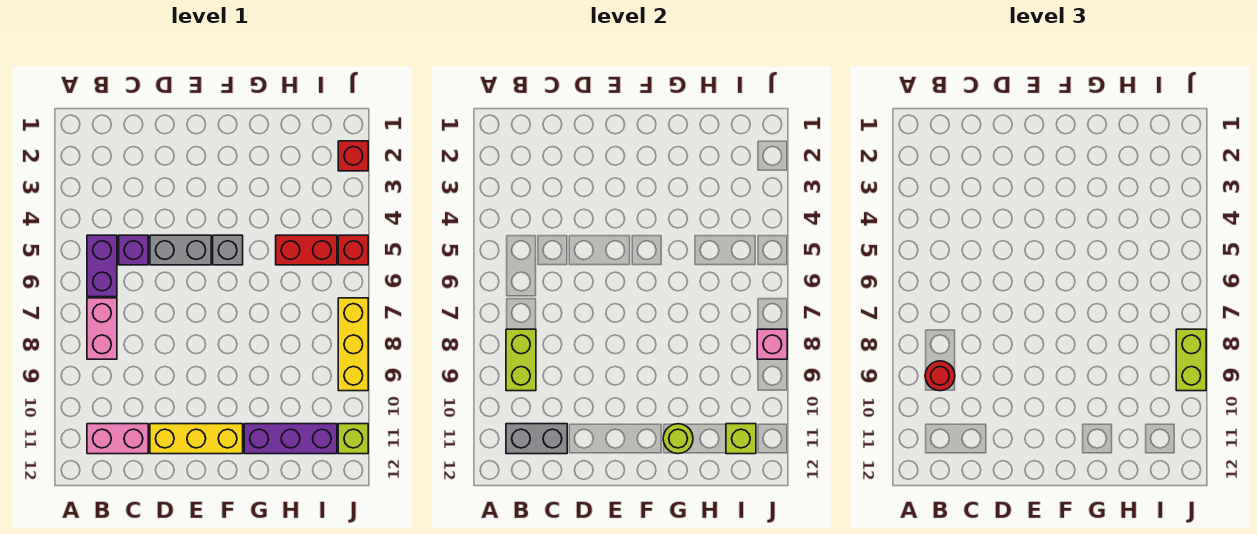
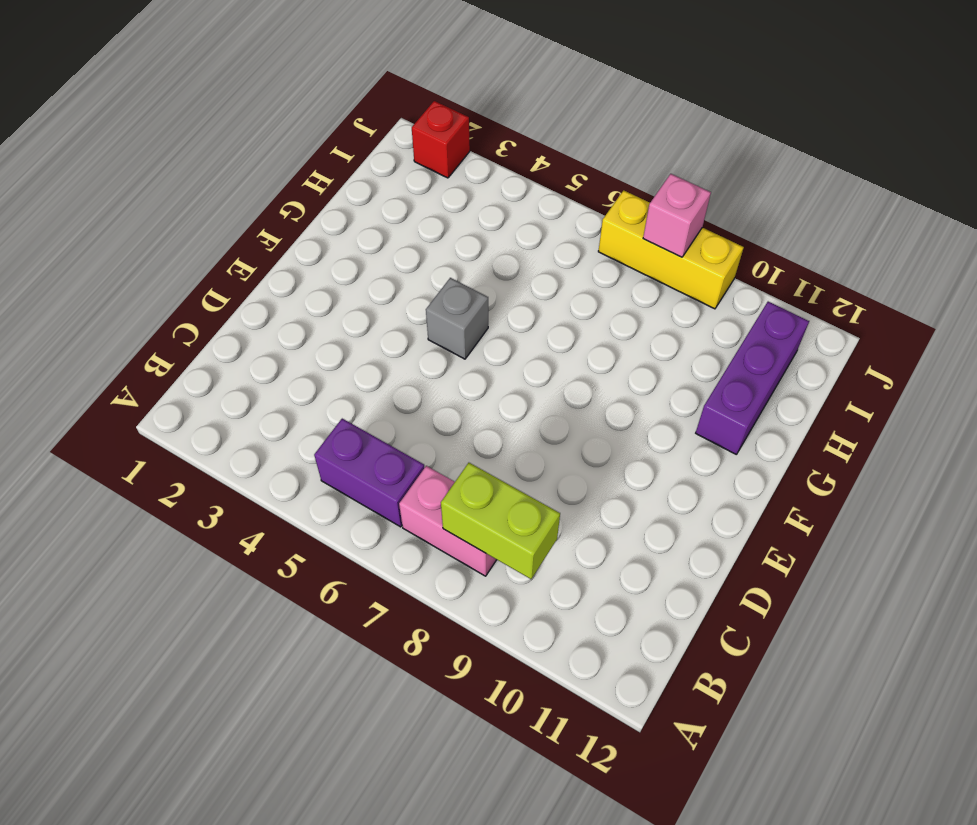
none -> pink 1x2 brick [87,424,148,454]
none -> purple 1x1 brick [119,235,148,265]
none -> grey 1x2 brick [150,235,211,265]

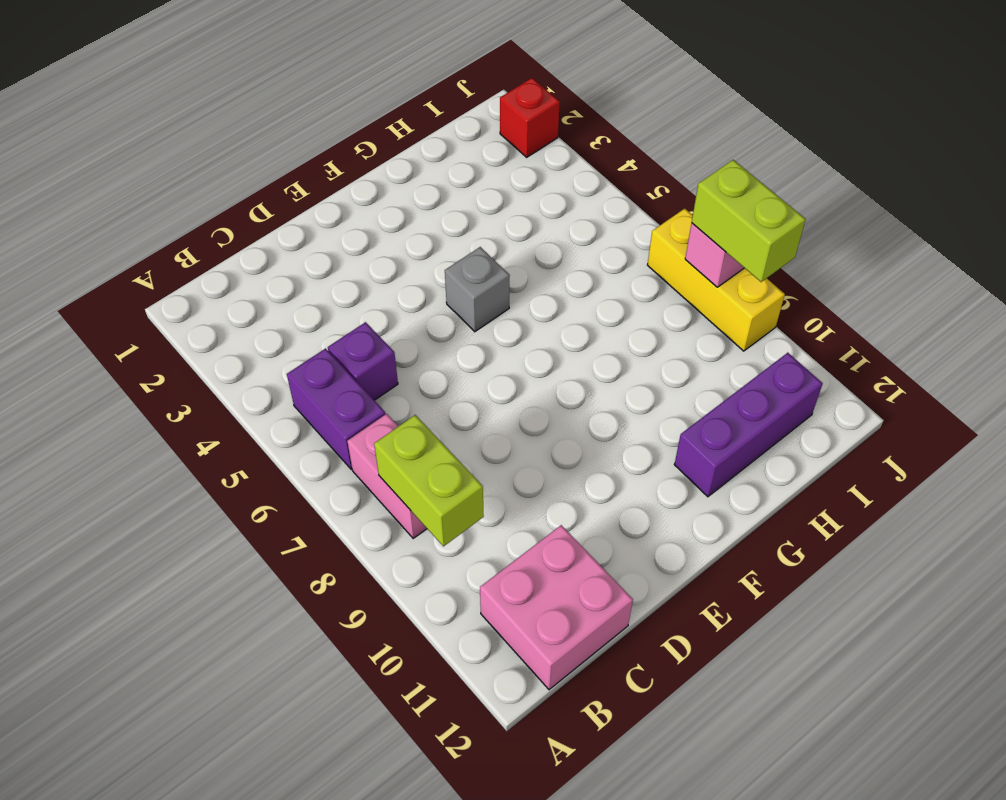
pink 2x2 brick [480,525,633,690] -> pink 1x2 brick [87,424,148,454]
none -> grey 1x2 brick [150,235,211,265]
none -> yellow 1x3 brick [150,424,243,454]
none -> red 1x2 brick [276,235,337,265]

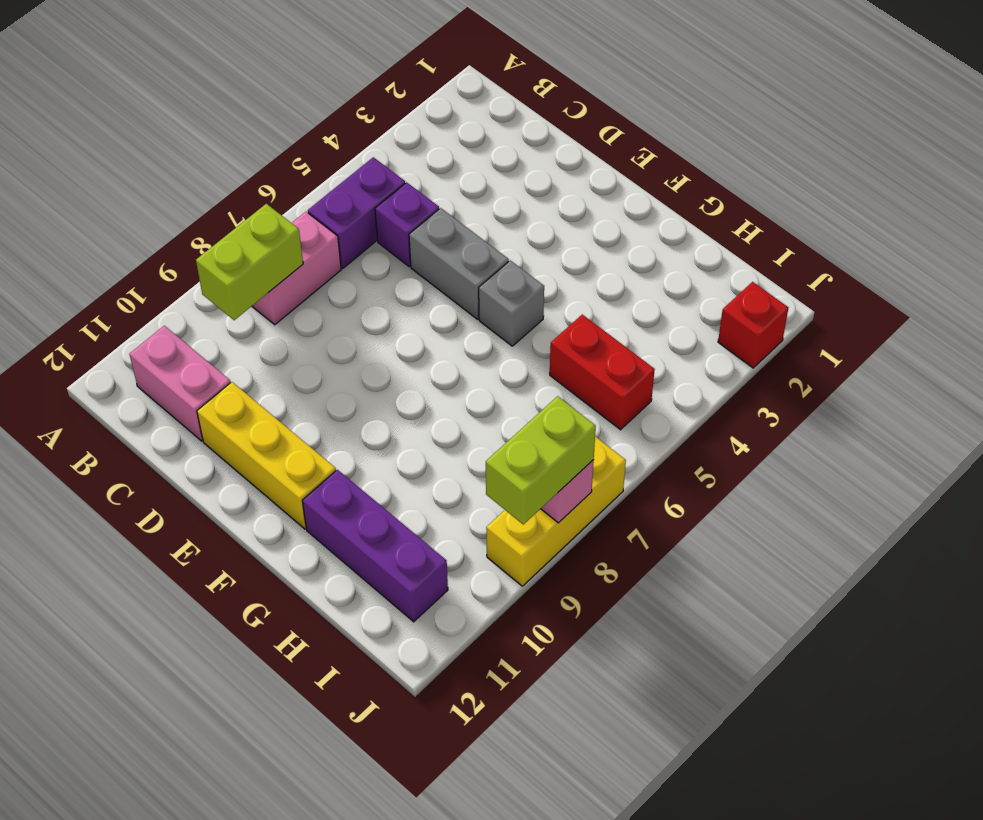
none -> red 1x1 brick [338,235,368,265]
none -> lime 1x1 brick [338,424,368,454]
none -> grey 1x2 brick [506,424,567,454]

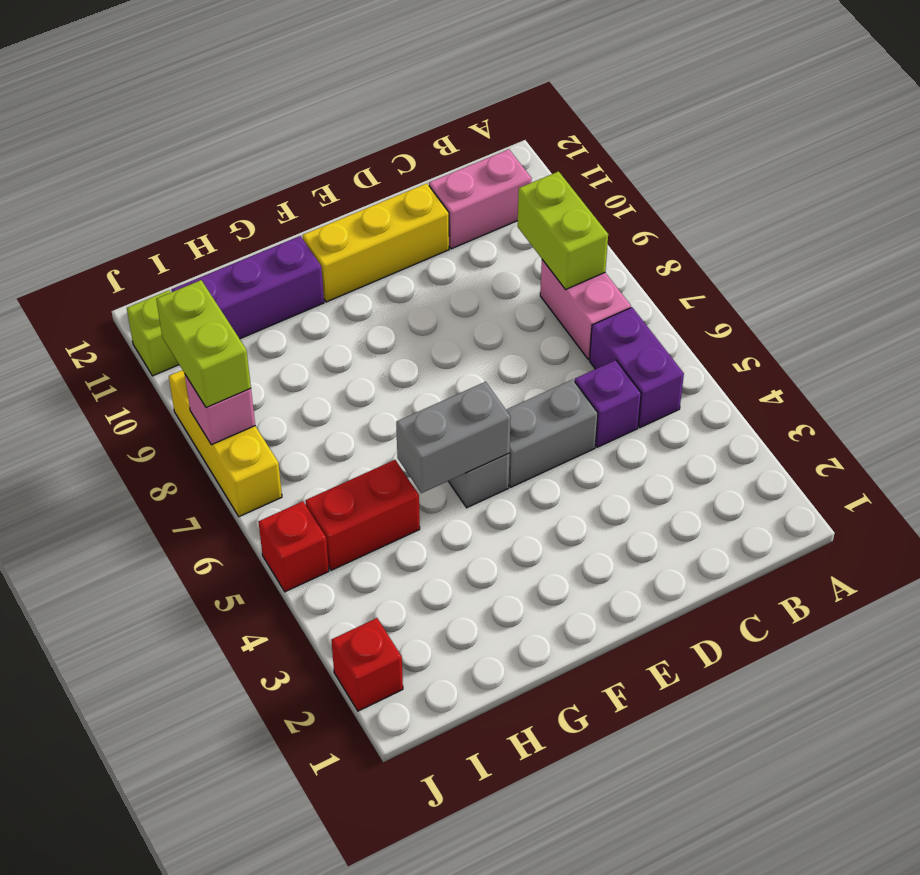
grey 1x2 brick [396,382,511,493] -> grey 1x2 brick moved to [506,424,567,454]
none -> lime 1x1 round brick [663,424,693,454]
none -> lime 1x1 brick [726,424,756,454]
none -> red 1x1 round brick [925,361,955,391]

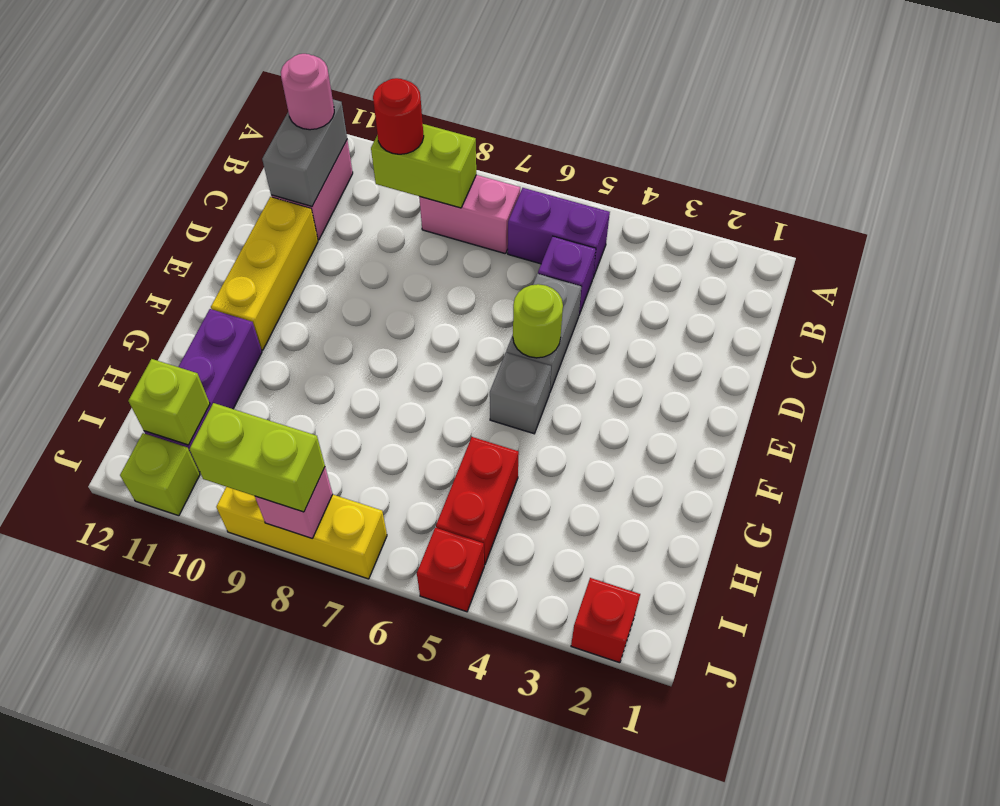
pink 1x1 round brick [281,54,334,130] -> none
lime 1x1 round brick [513,284,563,358] -> lime 1x1 round brick moved to [663,424,693,454]

